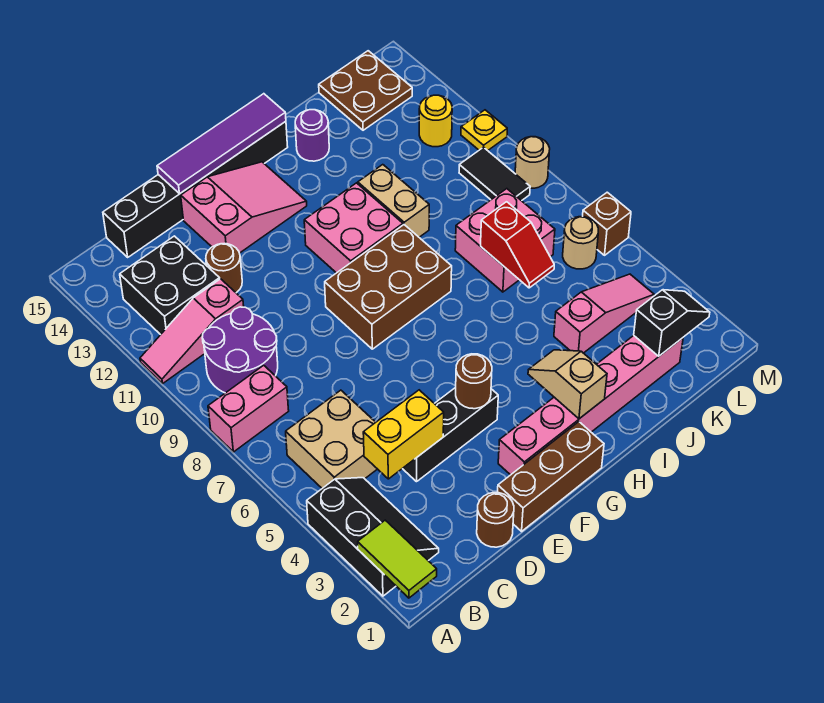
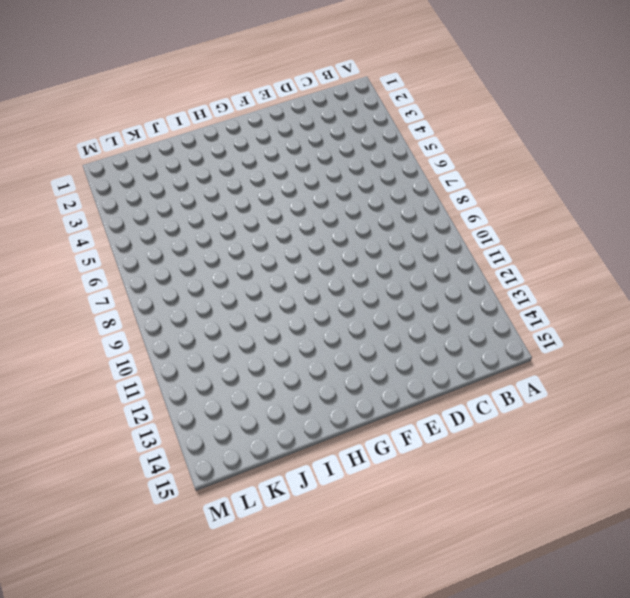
none -> black 2x3 slope [307,478,439,596]
none -> pink 1x2 brick [208,365,289,452]
none -> pink 1x3 slope [140,279,244,383]
none -> tan 2x2 brick [286,390,377,488]

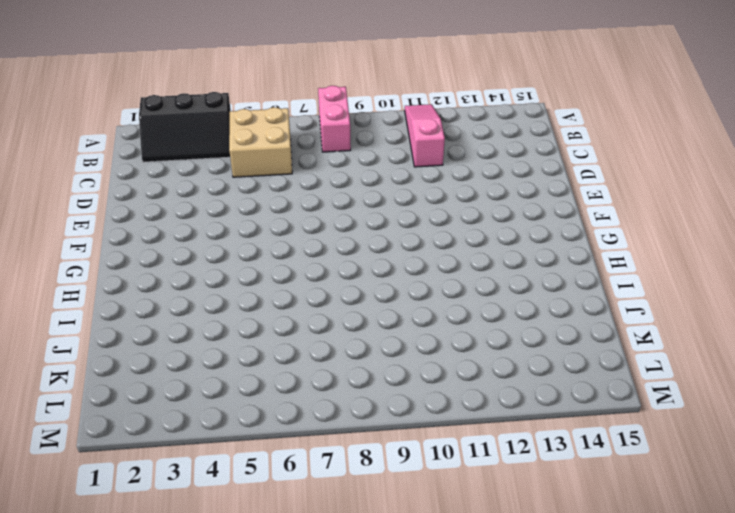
none -> purple 2x2 round brick [202,307,278,393]
none -> black 2x2 brick [120,236,220,335]
none -> black 1x6 brick [103,121,288,257]
none -> brown 1x1 round brick [477,493,514,547]

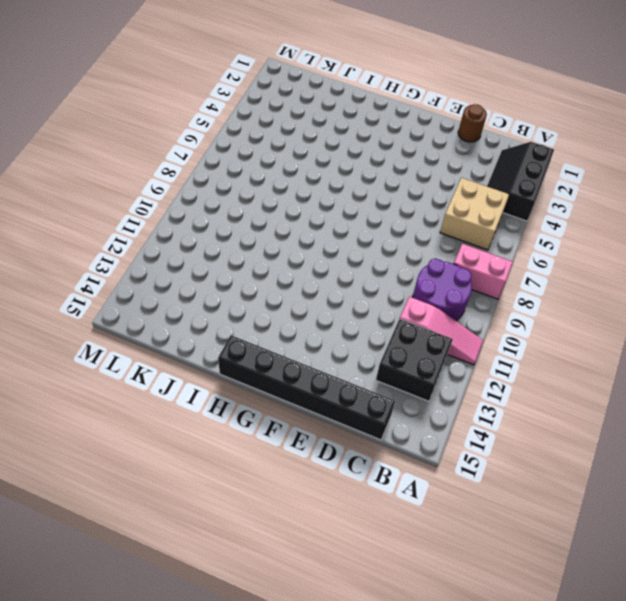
none -> black 1x3 brick [402,387,498,482]
none -> brown 1x1 round brick [206,244,242,293]
none -> brown 1x3 brick [498,422,604,531]
none -> pink 2x3 slope [181,162,307,253]

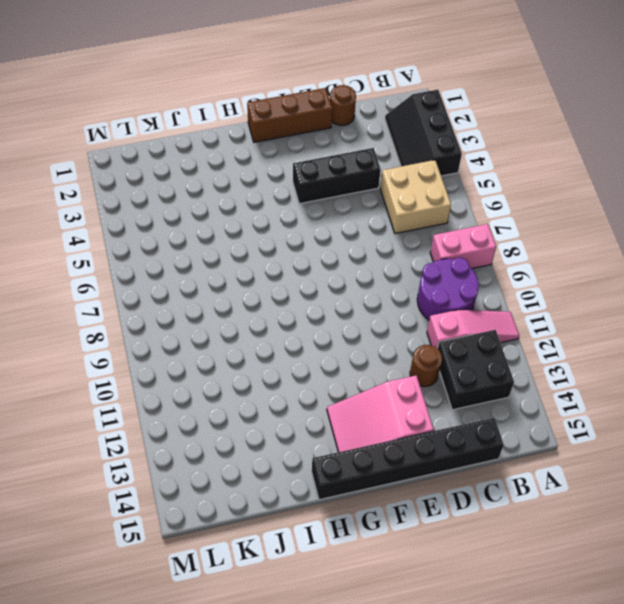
none -> pink 1x6 brick [498,336,683,475]
none -> brown 2x3 brick [325,225,452,349]
none -> pink 2x2 brick [304,183,403,273]
none -> tan 1x2 brick [358,165,429,237]

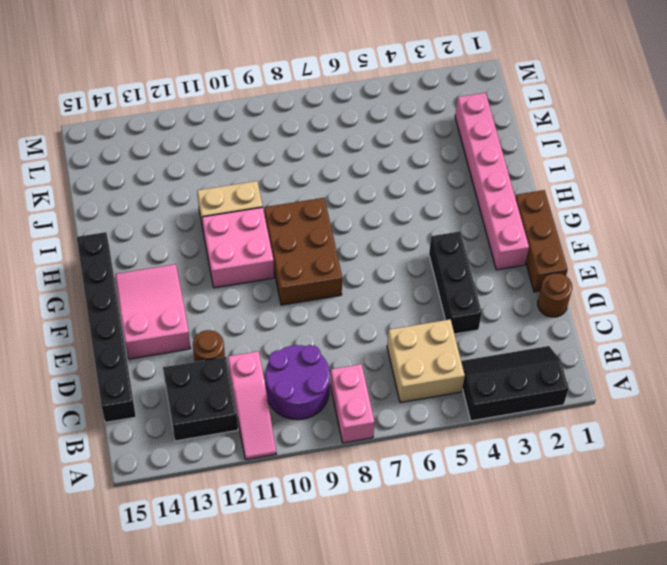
none -> purple 1x1 round brick [295,110,329,161]
none -> pink 1x3 slope [554,274,654,353]
none -> pink 2x2 brick [455,189,555,292]
none -> brown 2x2 plate [319,51,412,130]

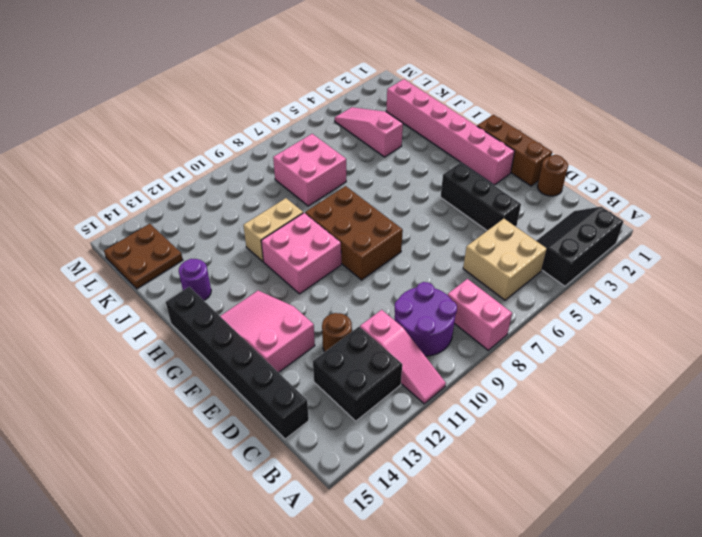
none -> tan 1x1 round brick [563,217,598,269]
none -> black 1x2 tile [459,147,530,201]
none -> yellow 1x1 round brick [419,95,452,147]
none -> brown 1x1 brick [583,192,631,255]

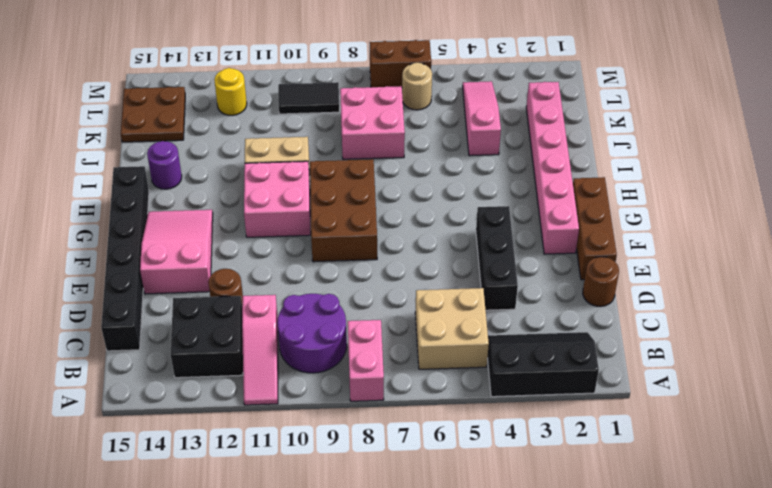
brown 1x2 brick [370,40,431,87] -> brown 1x1 brick [583,192,631,255]
none -> tan 1x1 round brick [515,137,550,188]
none -> yellow 1x1 plate [461,110,507,151]
none -> lime 1x2 tile [358,520,437,598]
none -> yellow 1x2 brick [363,390,444,479]

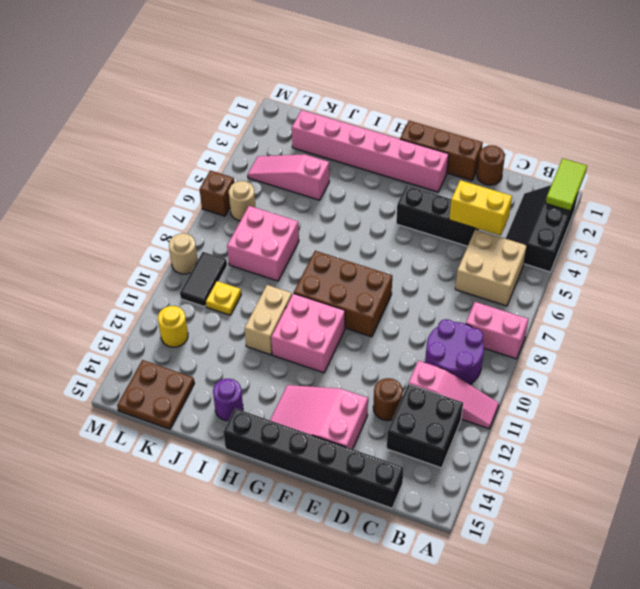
yellow 1x1 plate [205,281,241,315] -> yellow 1x1 plate moved to [461,110,507,151]
none -> purple 1x4 tile [157,94,286,194]
none -> brown 1x1 round brick [456,354,492,409]
none -> tan 1x2 slope [528,350,607,419]
none -> red 1x2 slope [481,202,554,288]

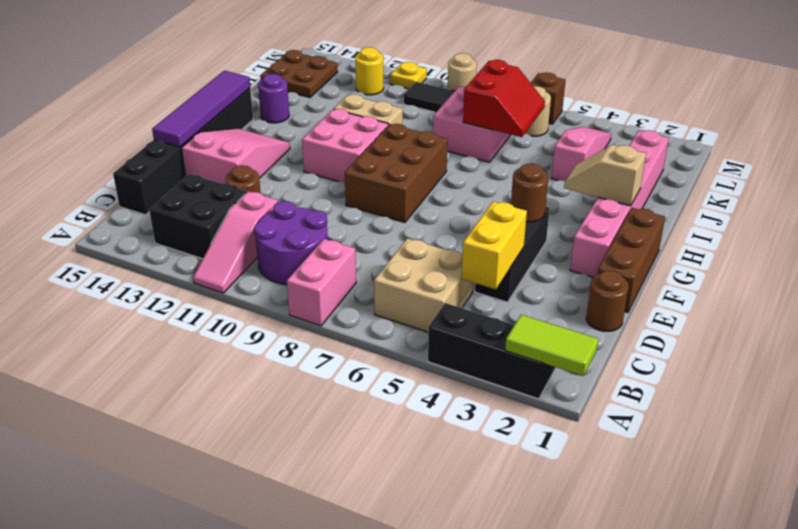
red 2x2 slope [463,60,545,137] -> red 1x2 slope [481,202,554,288]
none -> black 1x2 slope [634,290,710,356]

